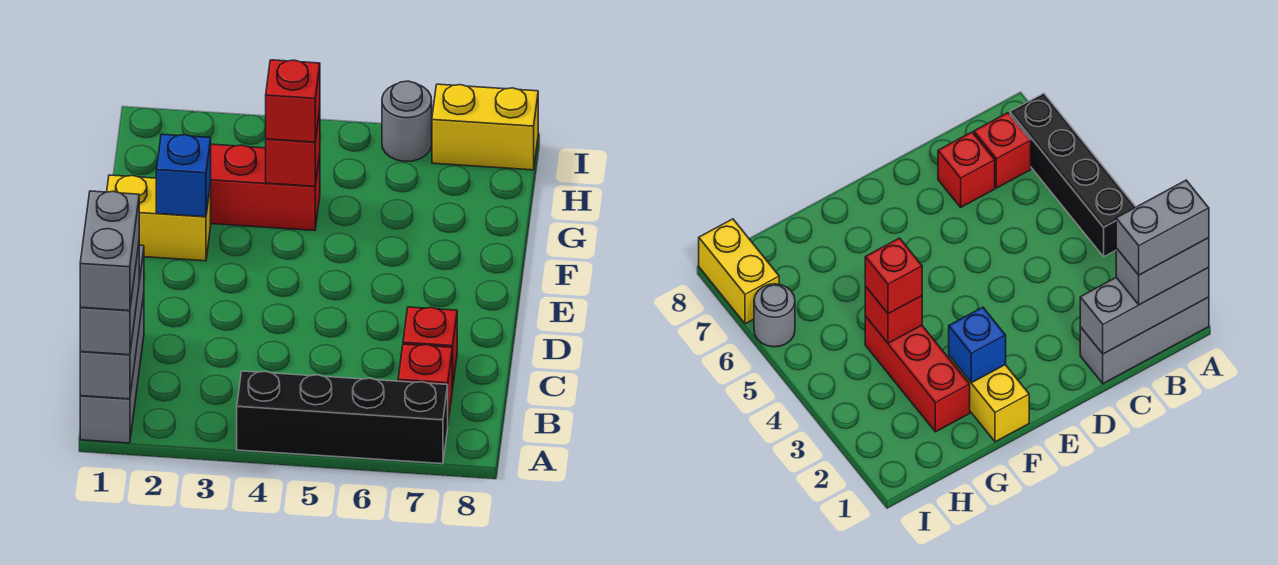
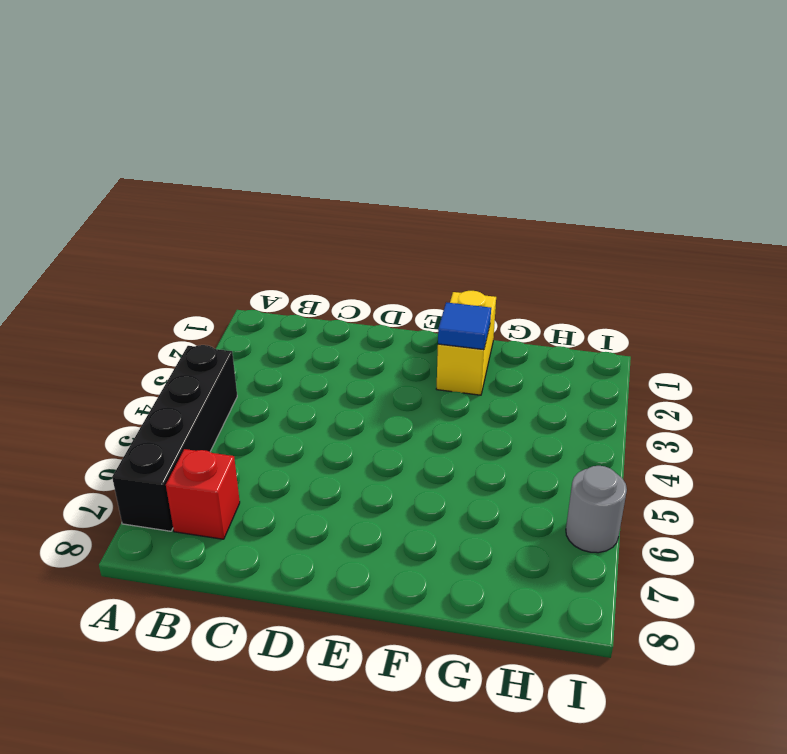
blue 1x1 tile [438,302,491,350] -> blue 1x1 brick [156,134,211,217]
none -> grey 1x3 brick [80,294,144,443]
none -> red 1x1 brick [403,307,457,389]
none -> red 1x3 brick [211,144,320,231]

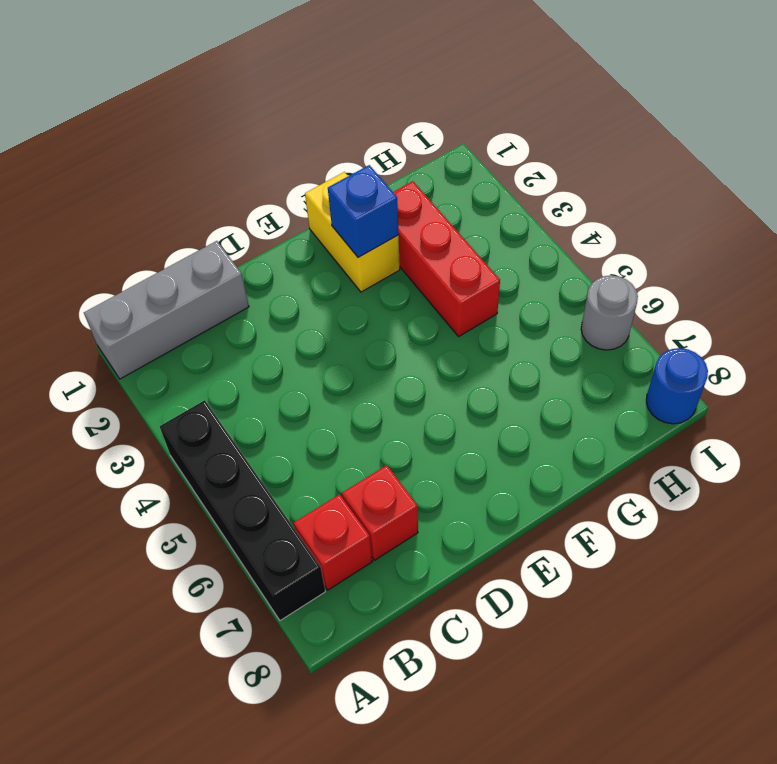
blue 1x1 round brick [646,348,708,424] -> yellow 1x2 brick [432,84,538,170]
none -> grey 1x3 brick [80,245,144,399]
none -> red 1x1 brick [266,110,320,186]
none -> grey 1x2 brick [80,244,139,355]

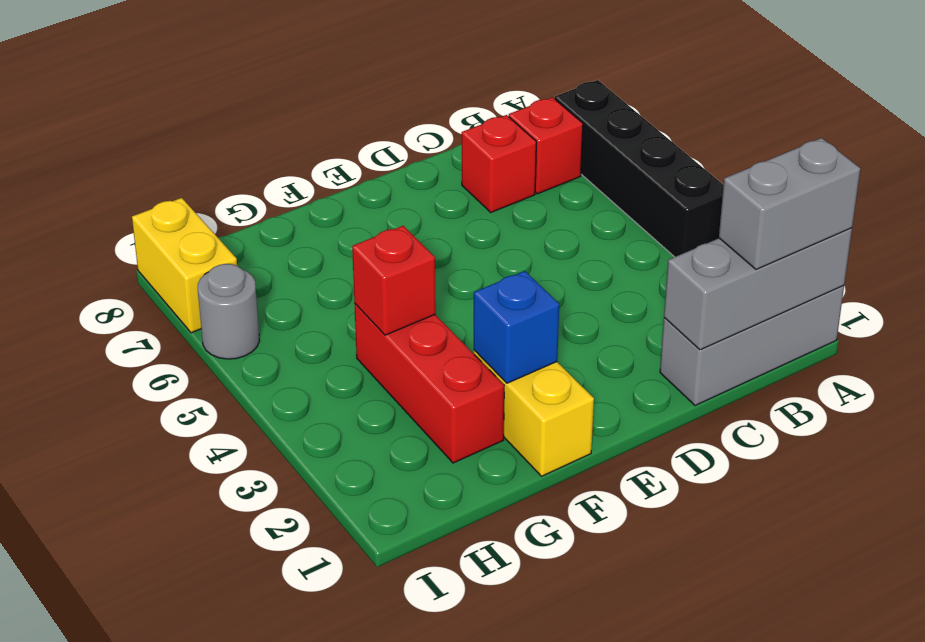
none -> red 1x1 brick [266,60,320,142]
none -> grey 1x2 brick [80,191,139,311]

